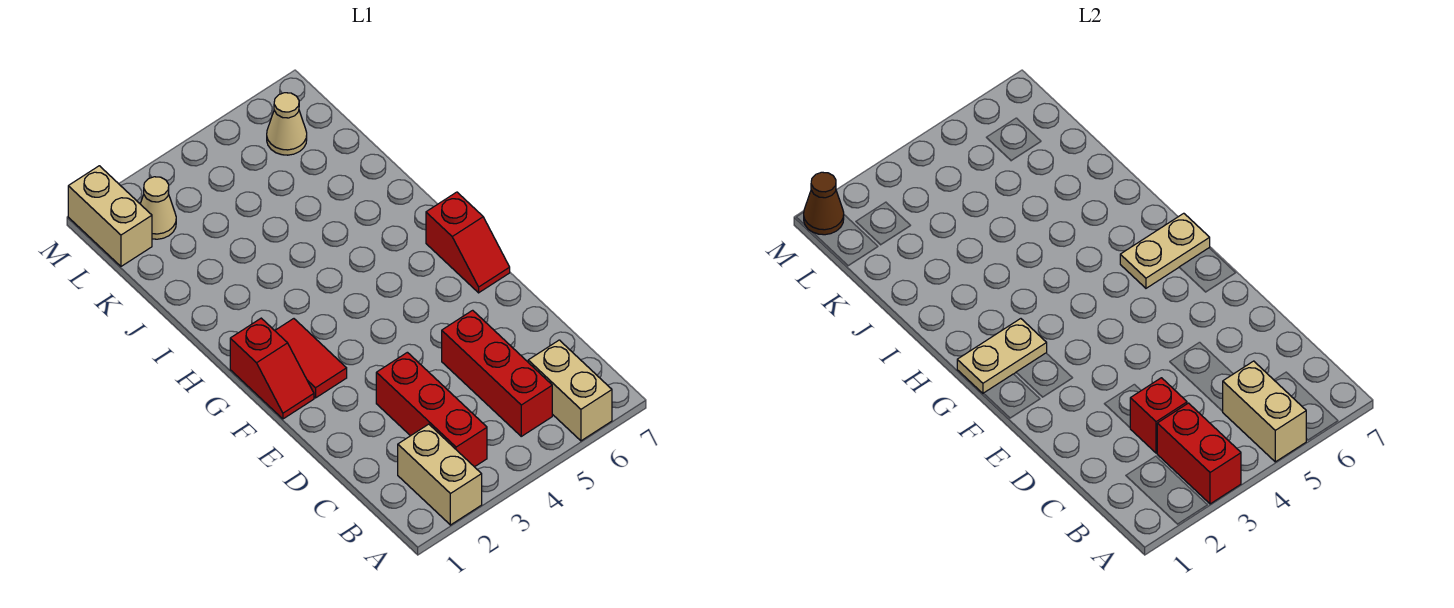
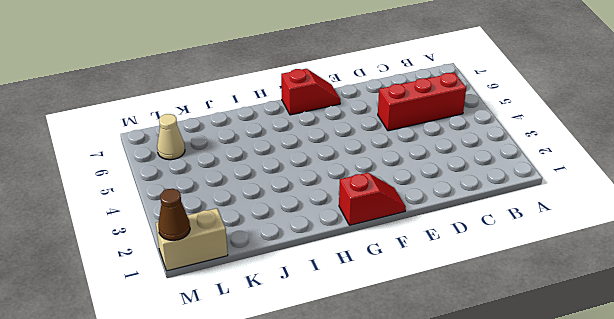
none -> tan 1x2 brick [398,424,482,525]
none -> tan 1x2 brick [528,340,612,441]
none -> red 1x3 brick [376,352,487,467]

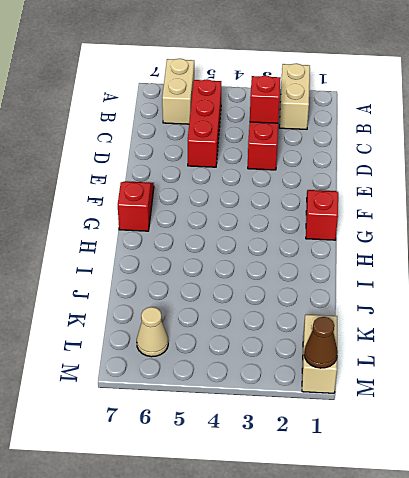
none -> red 1x2 tile [275,319,347,398]
none -> tan 1x1 cone [140,177,176,239]
none -> red 1x2 brick [1157,403,1241,504]

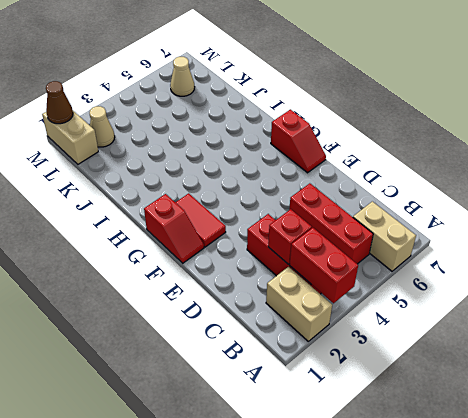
none -> tan 1x2 brick [1222,361,1306,462]
none -> tan 1x2 plate [957,319,1047,393]
none -> tan 1x2 plate [1120,213,1210,288]

